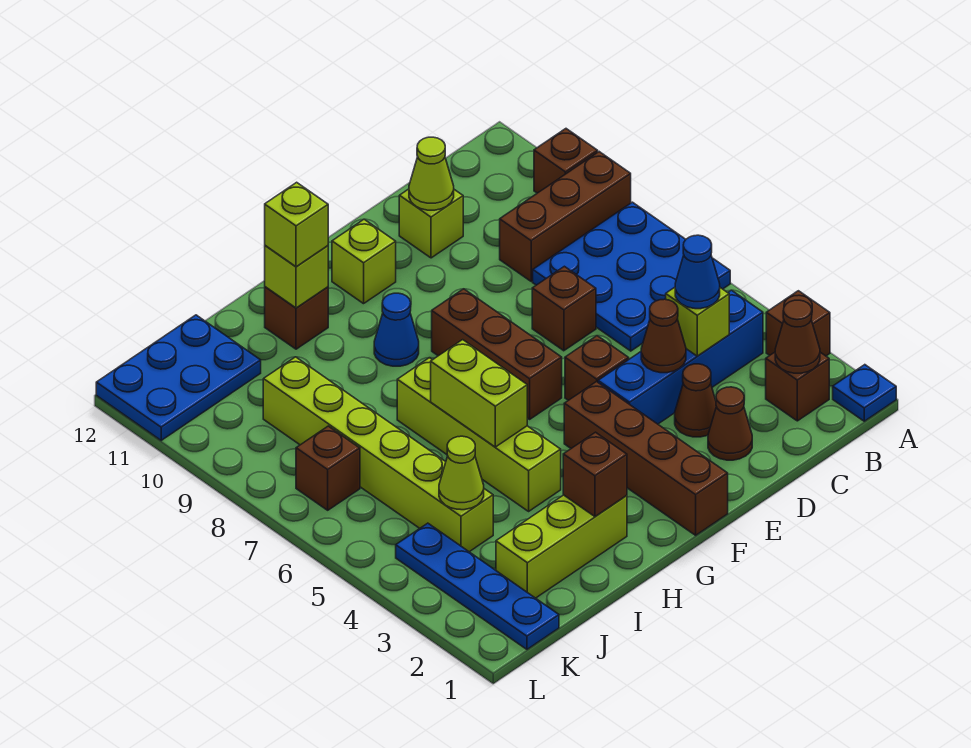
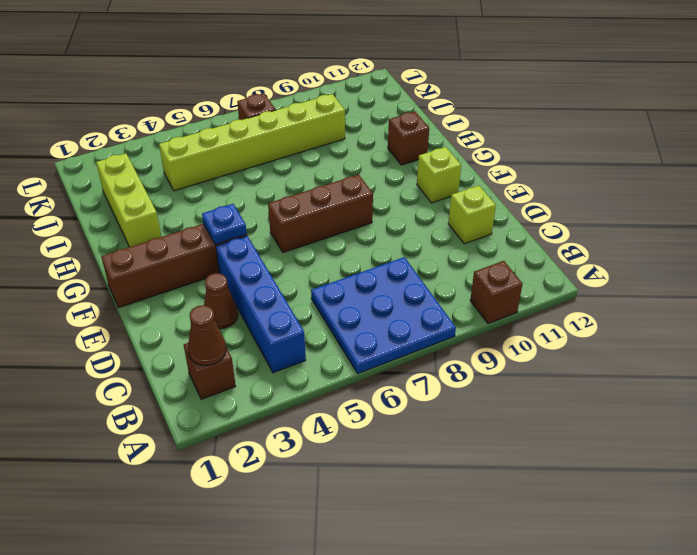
blue 1x1 plate [202,204,247,244] -> blue 1x1 plate moved to [833,365,896,421]
none -> brown 1x1 brick [766,291,830,356]
none -> brown 1x3 brick [500,152,631,281]
none -> brown 1x1 cone [708,387,752,460]
none -> brown 1x1 brick [532,266,596,351]

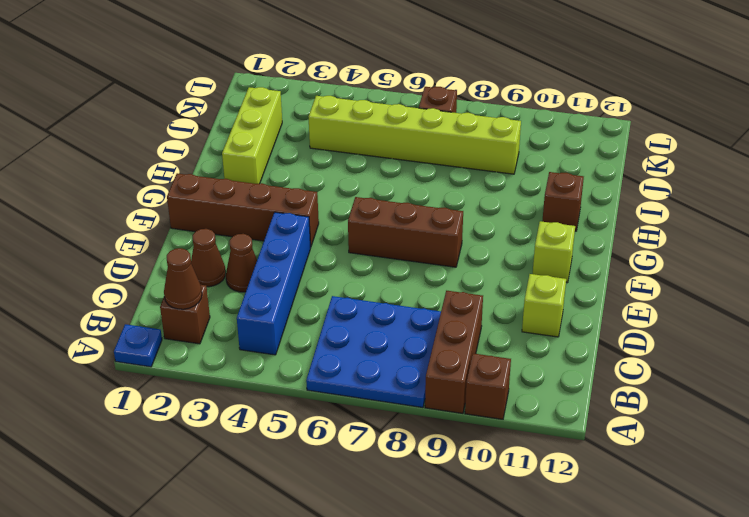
none -> brown 1x1 brick [766,291,830,356]
none -> brown 1x1 brick [532,266,596,351]
none -> brown 1x1 brick [565,336,629,400]
none -> blue 1x1 cone [374,293,419,366]

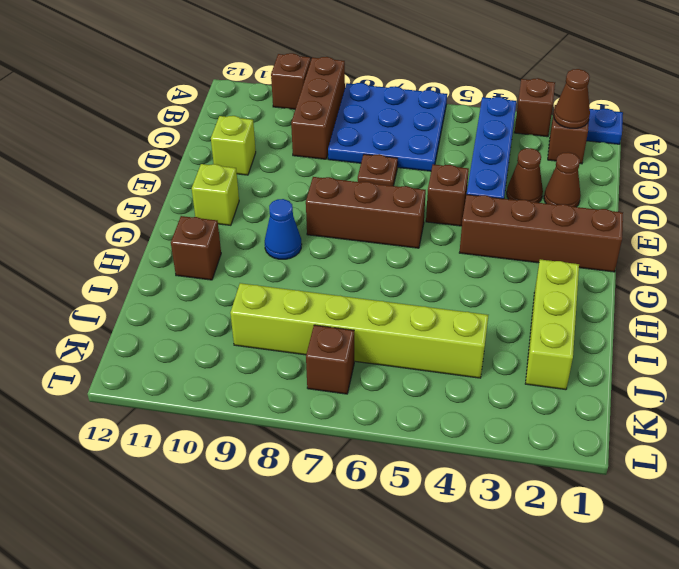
brown 1x1 plate [358,154,398,186] -> brown 1x1 brick [532,266,596,351]
none -> lime 1x4 brick [397,358,561,511]
none -> blue 2x3 plate [96,315,261,440]
none -> blue 1x4 plate [396,523,559,649]
none -> lime 1x1 brick [666,287,729,356]

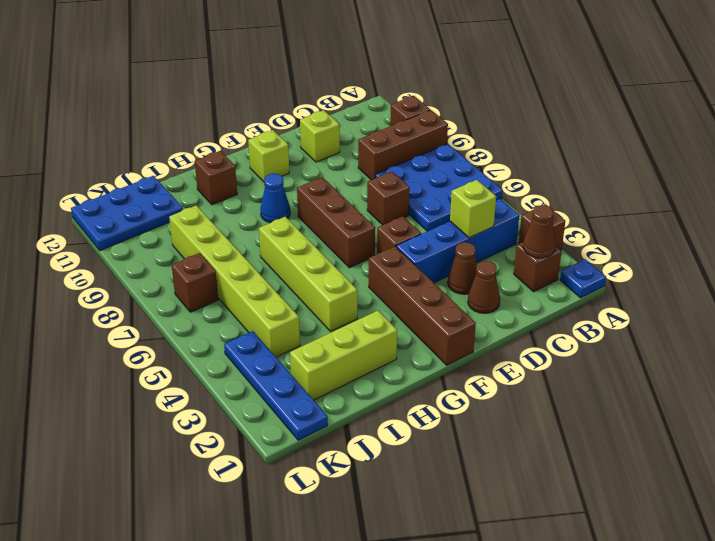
none -> brown 1x1 cone [641,299,686,373]
none -> lime 1x1 cone [409,137,454,210]
none -> brown 1x1 brick [563,432,627,517]
none -> lime 1x2 brick [431,340,527,447]

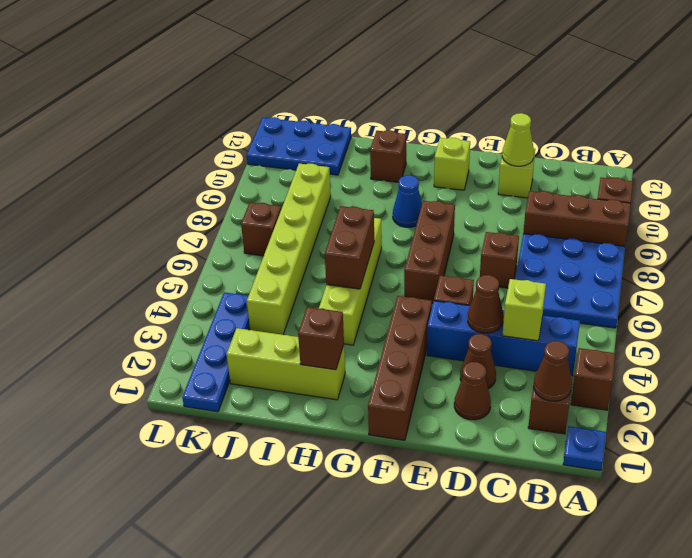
brown 1x2 brick [325,206,374,289] -> lime 1x2 brick [431,340,527,447]
none -> lime 1x1 brick [265,246,328,308]
none -> lime 1x1 cone [439,436,484,510]
none -> blue 1x1 cone [675,235,720,309]
none -> lime 1x1 brick [265,182,328,267]

